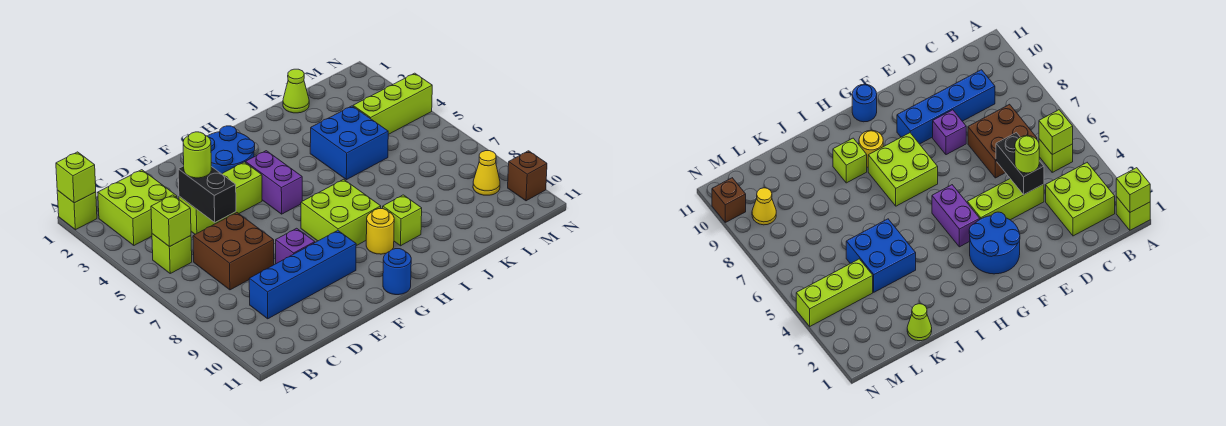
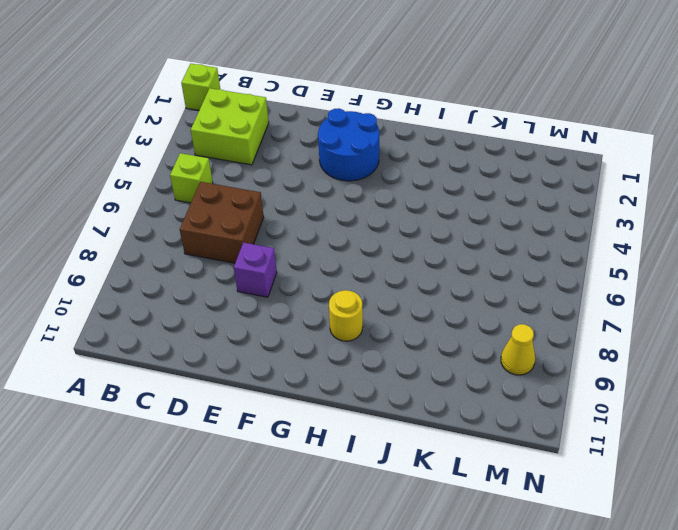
none -> blue 1x4 brick [249,230,356,319]
none -> lime 1x3 brick [179,162,262,234]
none -> purple 1x2 brick [245,151,302,214]

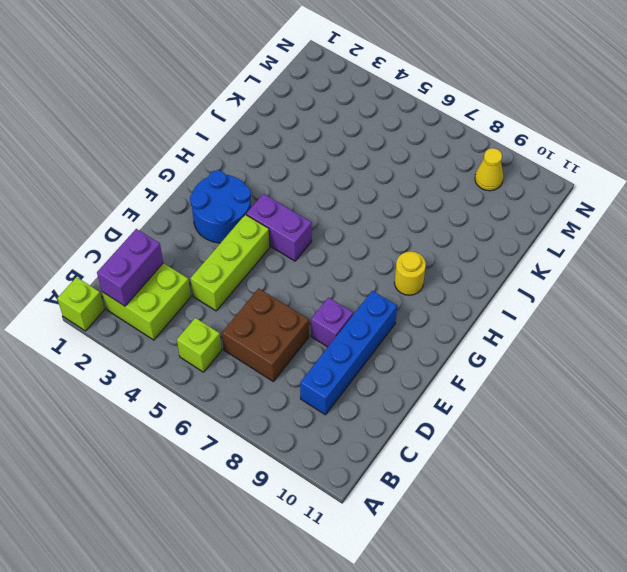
purple 1x2 brick [97,229,163,306] -> none
none -> lime 2x2 brick [301,179,381,246]
none -> blue 1x1 round brick [383,249,411,295]
none -> lime 1x1 brick [383,195,422,246]

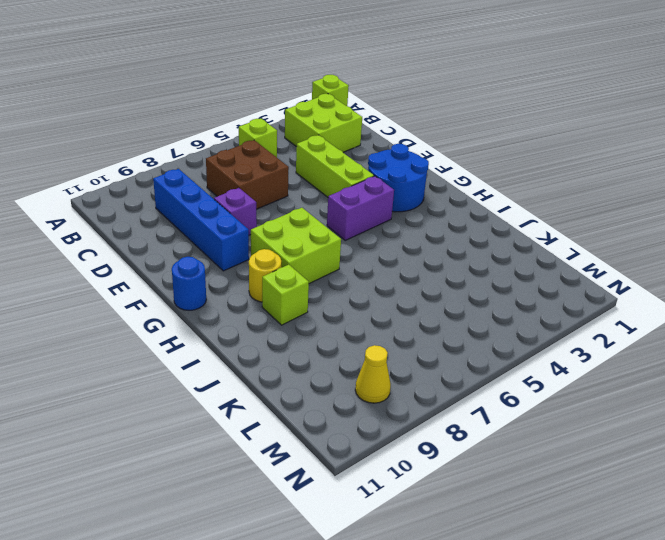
none -> blue 2x2 brick [310,106,388,180]
none -> lime 1x1 cone [283,69,309,113]
none -> lime 1x3 brick [353,73,432,134]

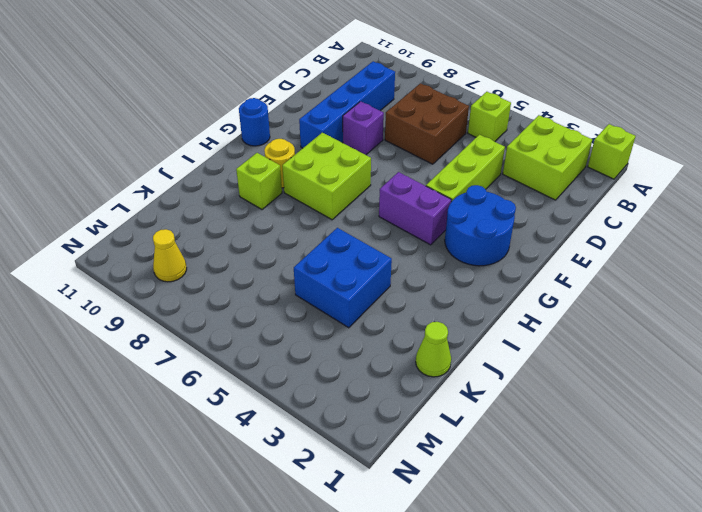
none -> lime 1x3 brick [353,73,432,134]
none -> brown 1x1 brick [508,151,547,201]
none -> lime 1x1 brick [56,152,96,203]

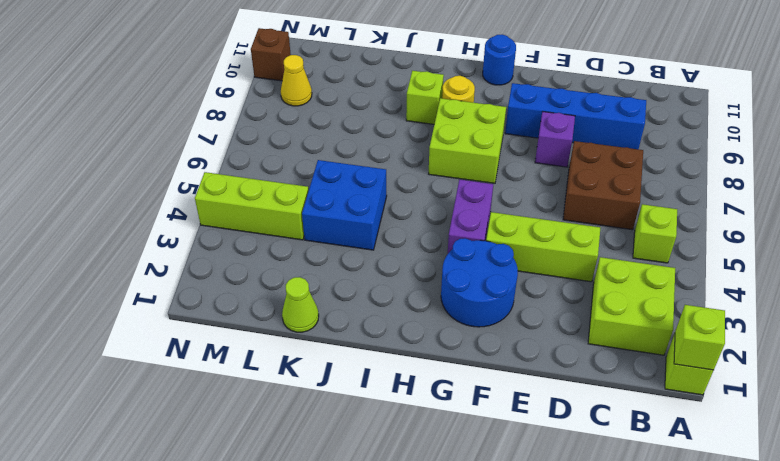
none -> lime 1x1 brick [151,195,191,247]
none -> black 1x2 brick [178,166,236,222]
none -> lime 1x1 round brick [183,132,211,178]

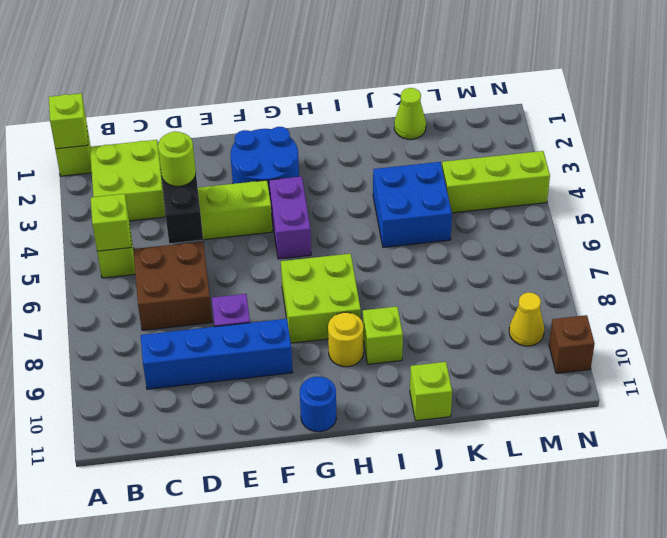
lime 1x1 brick [410,362,452,421] -> none

